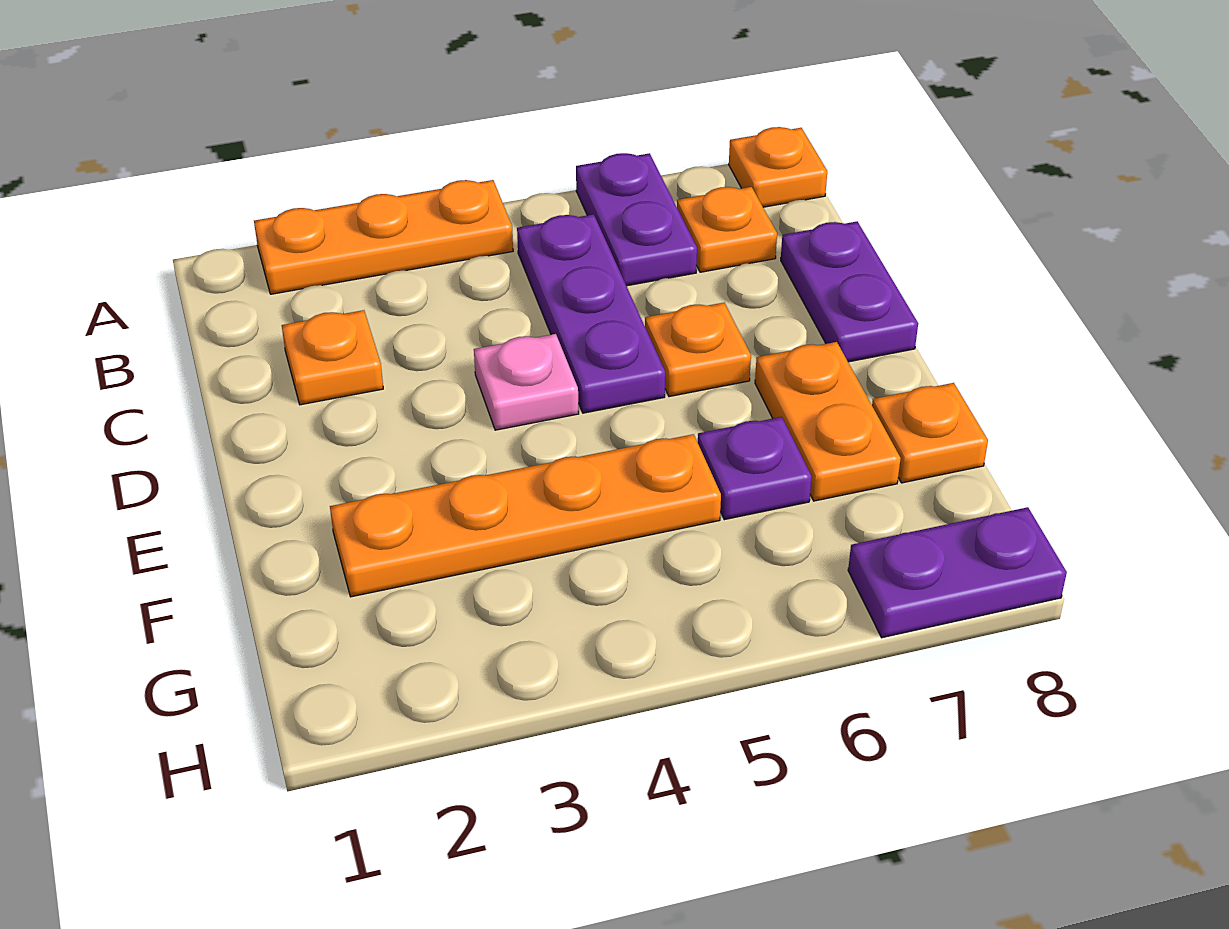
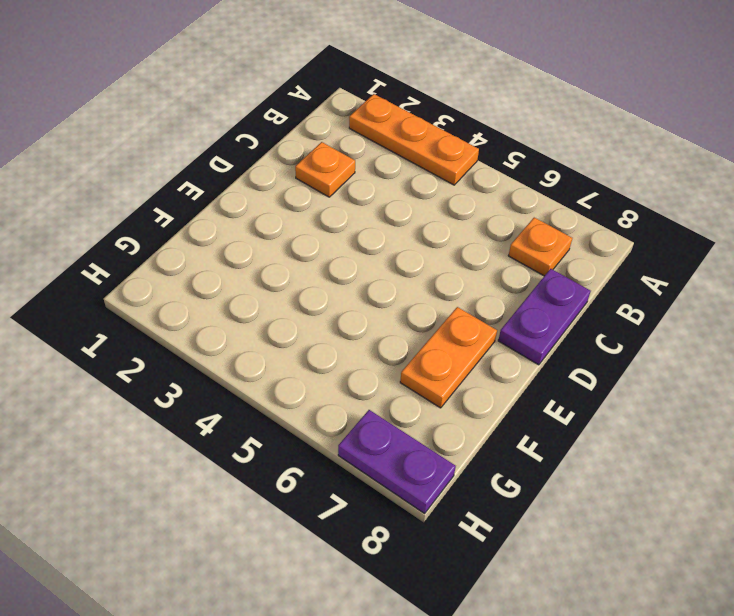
none -> purple 1x2 plate [576,153,697,286]
none -> orange 1x1 plate [729,127,827,207]
none -> purple 1x3 plate [517,214,665,413]

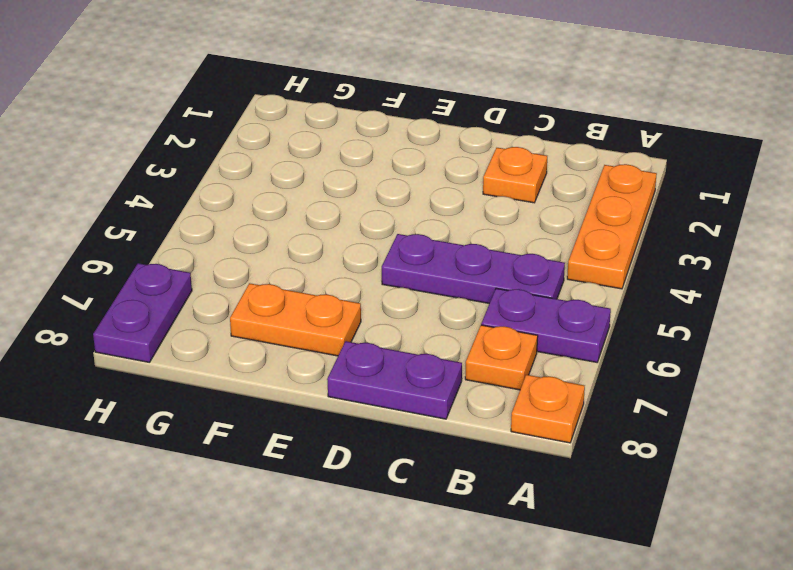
none -> pink 1x1 plate [474,334,579,430]
none -> orange 1x1 plate [645,303,751,397]
none -> orange 1x4 plate [330,434,721,597]

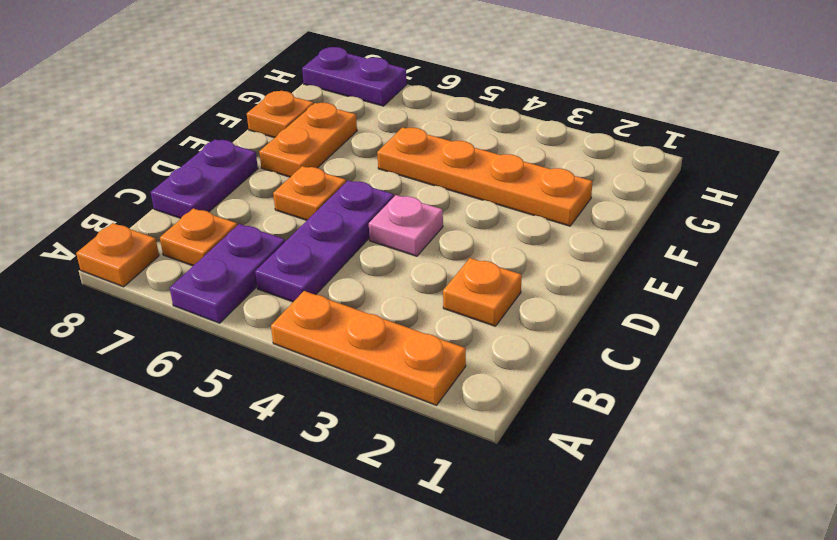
none -> purple 1x1 plate [698,417,812,520]

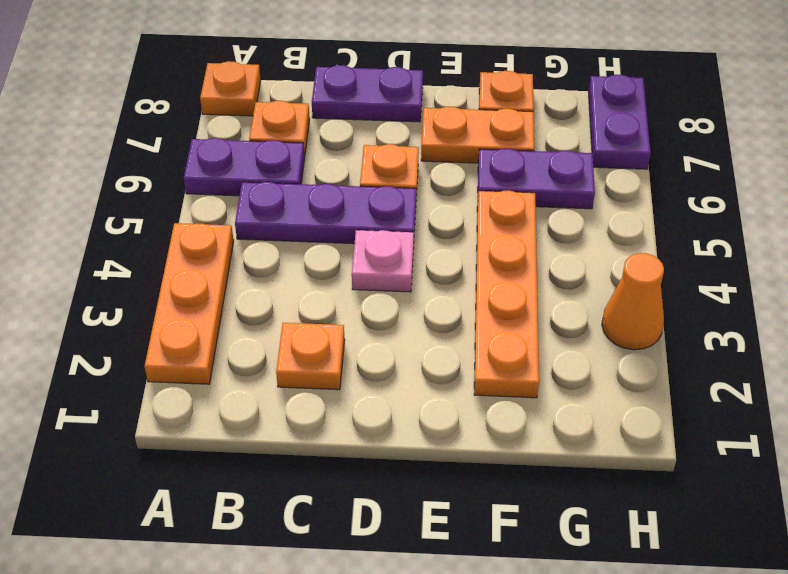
purple 1x2 plate [478,148,595,209] -> purple 1x1 plate [698,417,812,520]
orange 1x1 cone [602,253,664,350] -> none

